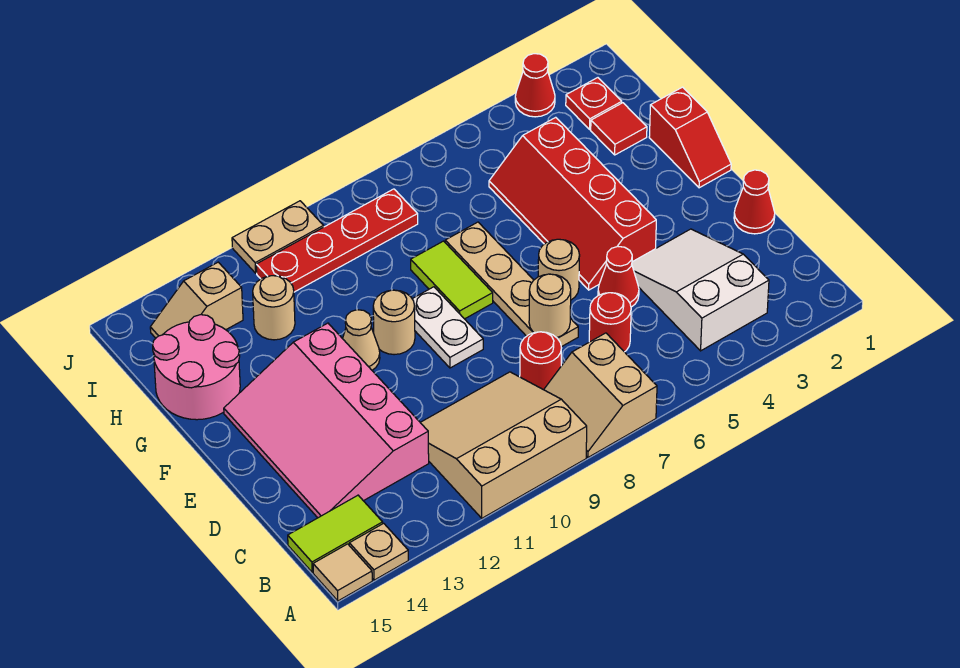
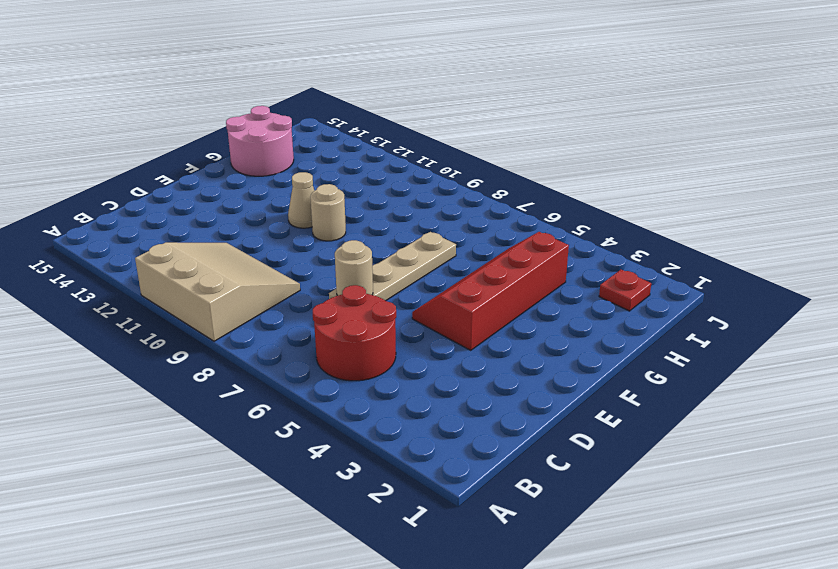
red 2x2 round brick [313,285,396,381] -> red 1x1 round brick [589,293,631,352]
none -> tan 2x2 slope [544,333,657,457]
none -> tan 1x1 plate [349,523,408,580]
none -> tan 1x1 tile [313,544,372,601]

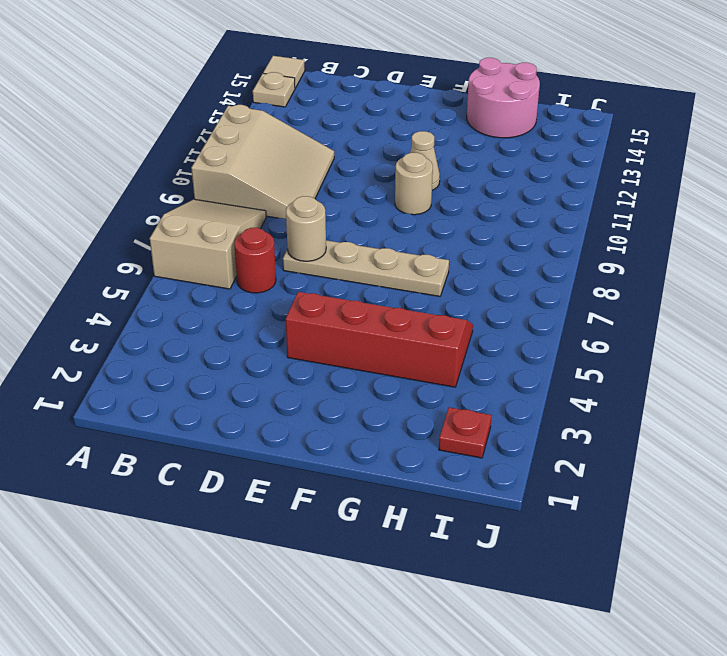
tan 2x3 slope [150,199,266,289] -> tan 2x2 slope [544,333,657,457]
none -> white 2x3 slope [632,229,769,351]
none -> lime 1x2 tile [288,495,383,572]
none -> red 1x1 round brick [520,332,561,390]

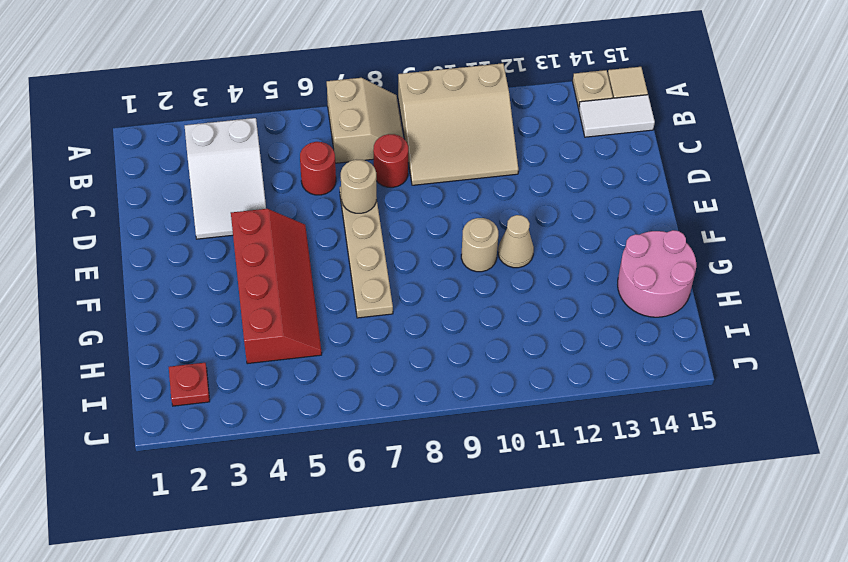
white 1x2 tile [579,95,655,137] -> lime 1x2 tile [288,495,383,572]
none -> pink 3x4 slope [224,323,429,518]
none -> red 1x1 cone [734,170,775,234]
none -> red 1x1 cone [598,247,639,307]

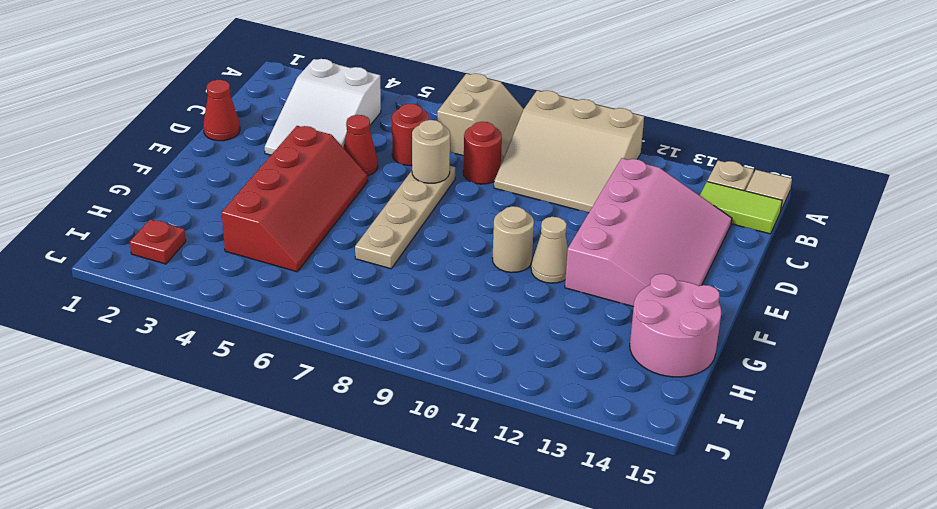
none -> tan 1x1 round brick [538,239,580,300]
none -> white 1x2 plate [413,287,483,368]
none -> red 1x2 slope [649,87,731,188]

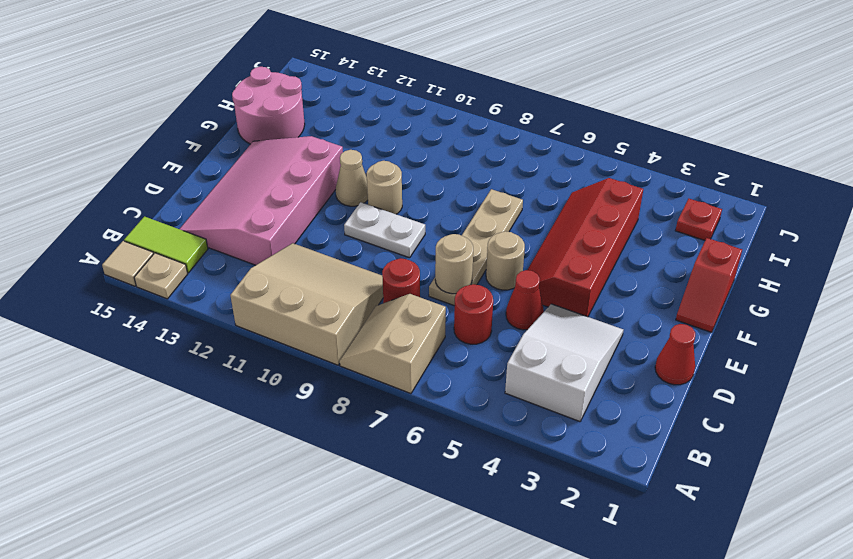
white 1x2 plate [344,202,425,258] -> white 1x2 plate turned to [413,287,483,368]
none -> lime 1x2 tile [411,241,493,319]
none -> red 1x1 tile [591,103,647,155]
none -> tan 1x1 round brick [253,276,295,340]

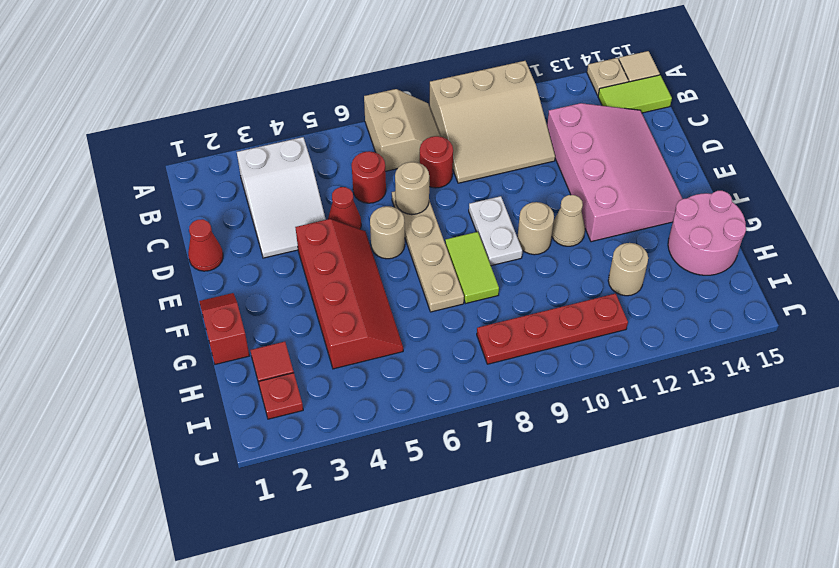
none -> tan 1x2 slope [150,262,243,338]
none -> red 1x1 cone [515,54,555,117]
none -> tan 1x2 plate [232,201,324,273]

